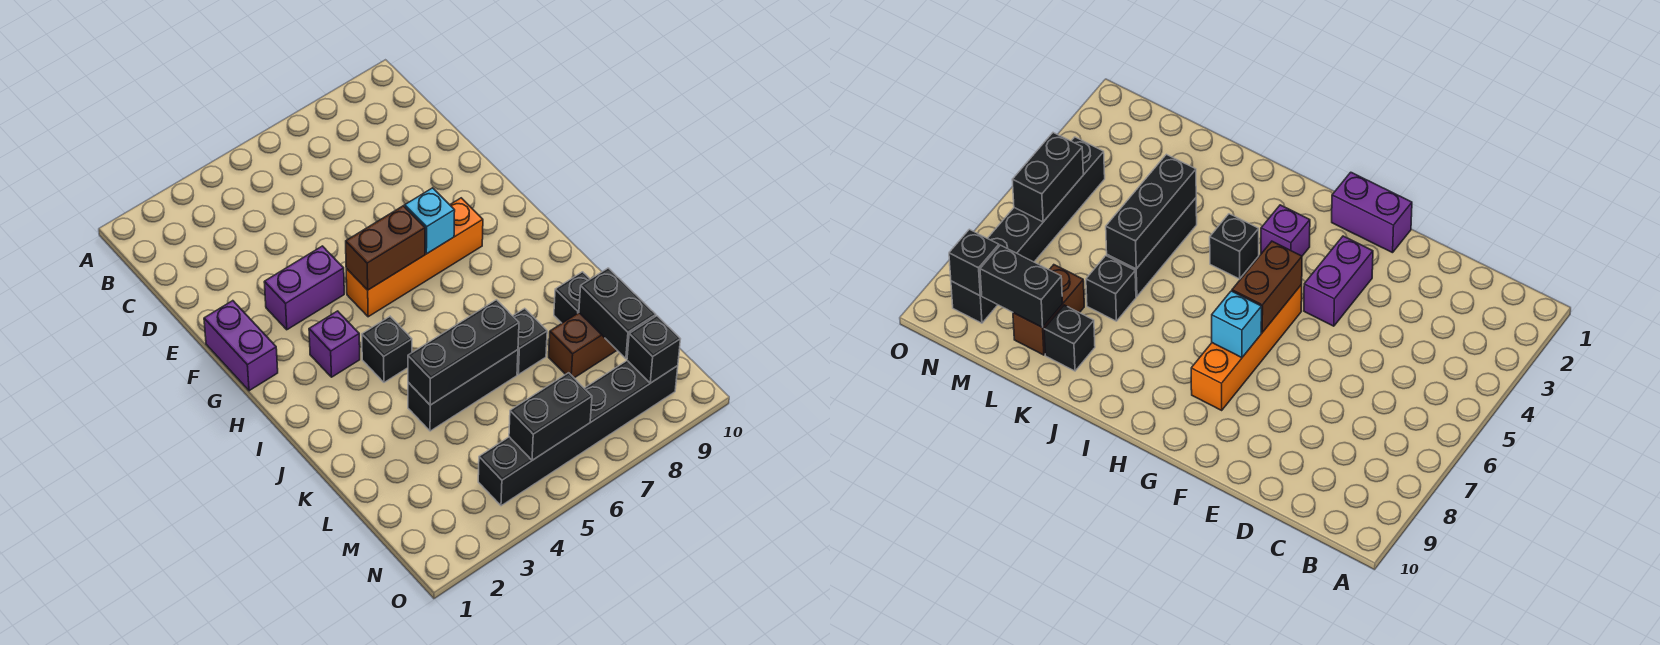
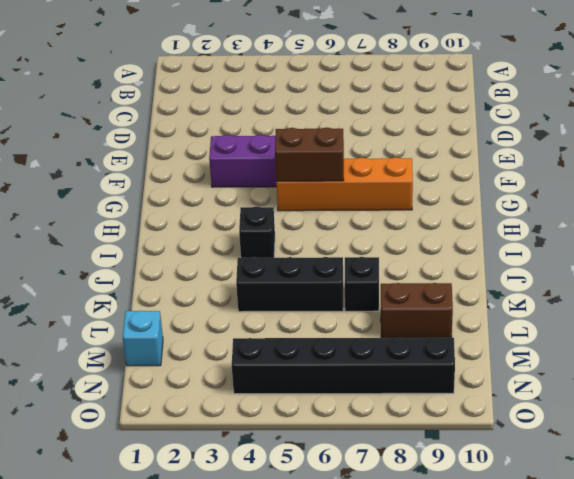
cyan 1x1 brick [123,311,163,366] -> cyan 1x1 brick moved to [405,188,455,254]
none -> purple 1x2 brick [204,301,278,391]
none -> purple 1x1 brick [309,311,360,377]
none -> black 1x1 brick [554,272,590,323]

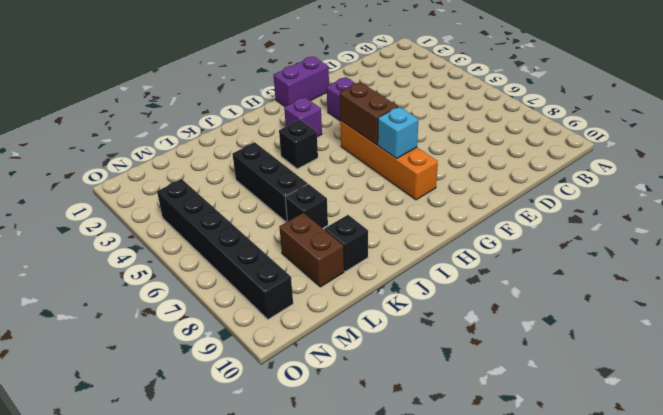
none -> black 1x3 brick [408,300,519,405]
none -> black 1x2 brick [579,268,656,359]
none -> black 1x2 brick [509,373,592,460]

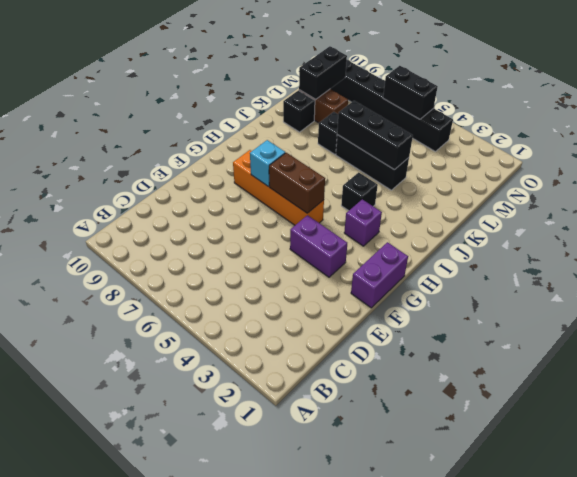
none -> black 1x1 brick [627,316,680,383]

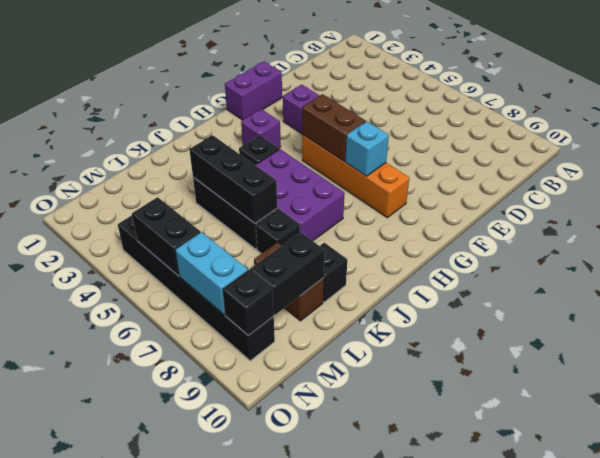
purple 2x3 brick [256,149,344,241] -> none
cyan 1x2 brick [175,232,248,315] -> none

